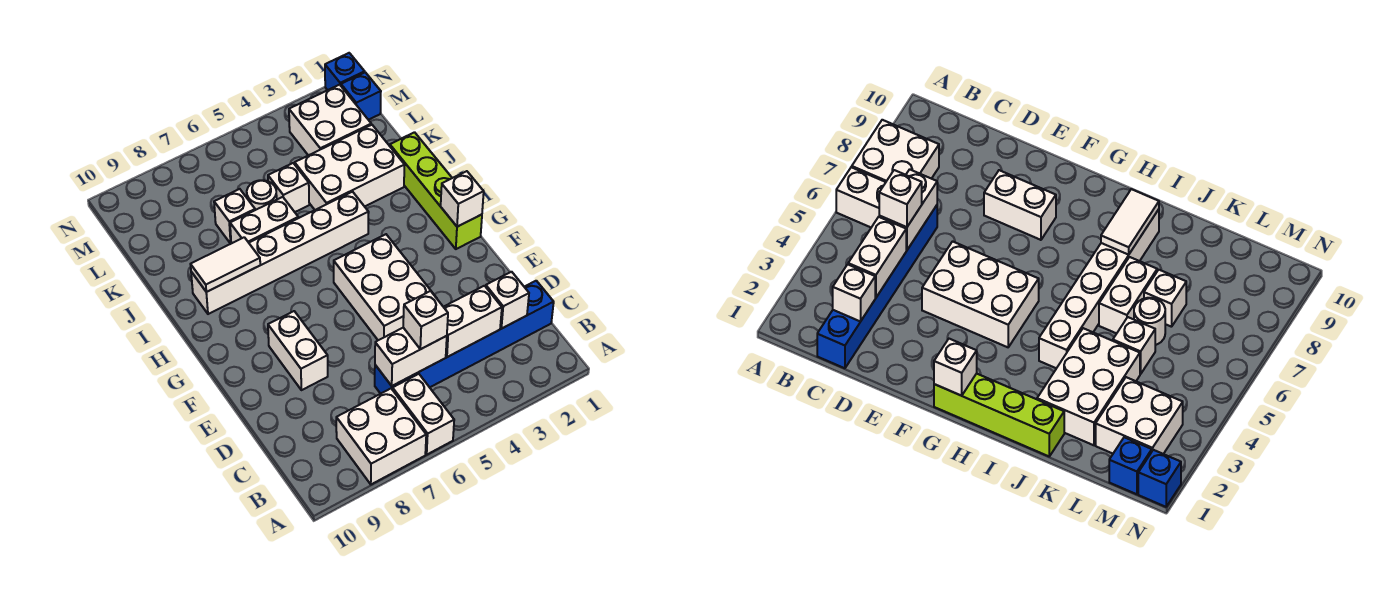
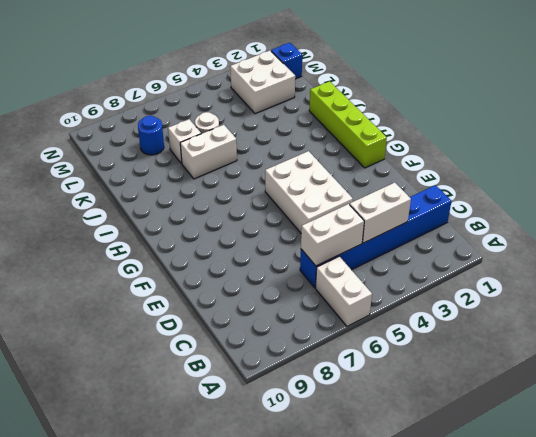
blue 1x1 round brick [138,116,164,155] -> none
none -> white 2x2 brick [336,389,426,484]
none -> white 1x2 brick [268,311,328,390]
none -> white 1x6 brick [191,192,369,314]

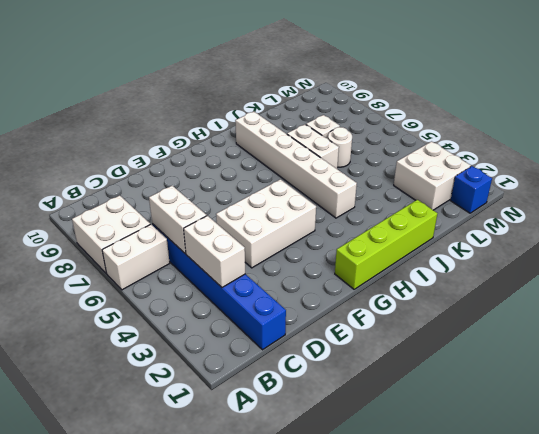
none -> white 1x2 brick [268,311,328,390]
none -> white 2x3 brick [295,125,405,210]
none -> white 1x1 brick [268,163,309,212]

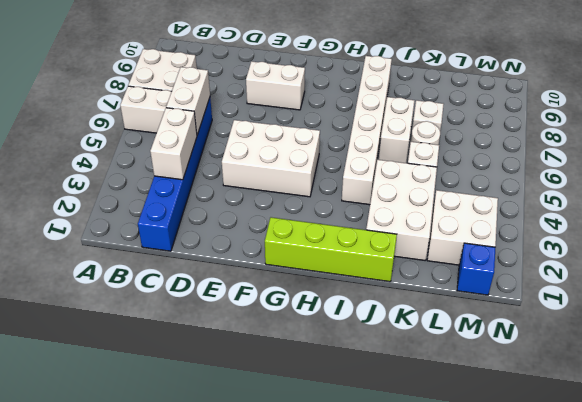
none -> blue 1x1 brick [325,53,365,90]
none -> white 1x1 brick [486,272,529,329]
none -> white 1x1 brick [441,171,484,227]

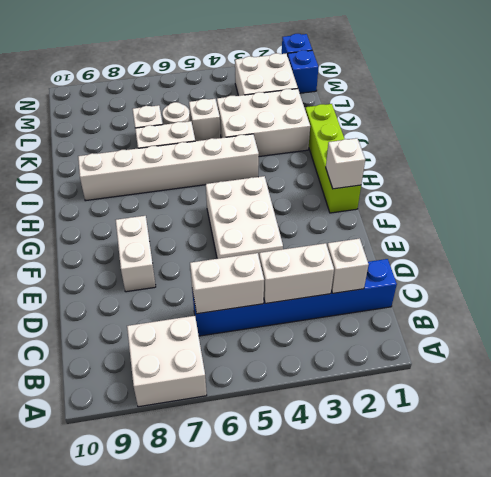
none -> white 1x2 brick [392,374,454,454]
none -> white 1x2 tile [190,237,260,292]
none -> white 1x1 brick [403,291,448,349]

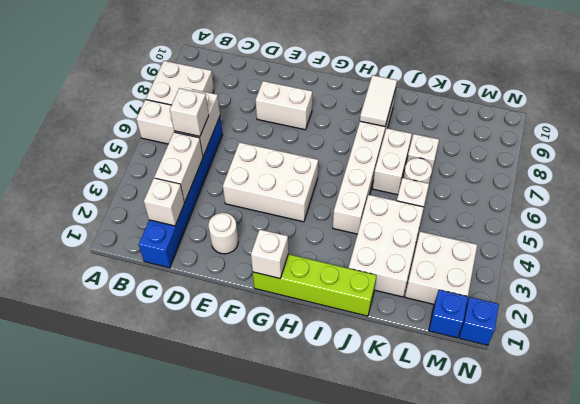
white 1x1 round brick [208,213,238,254] -> none

